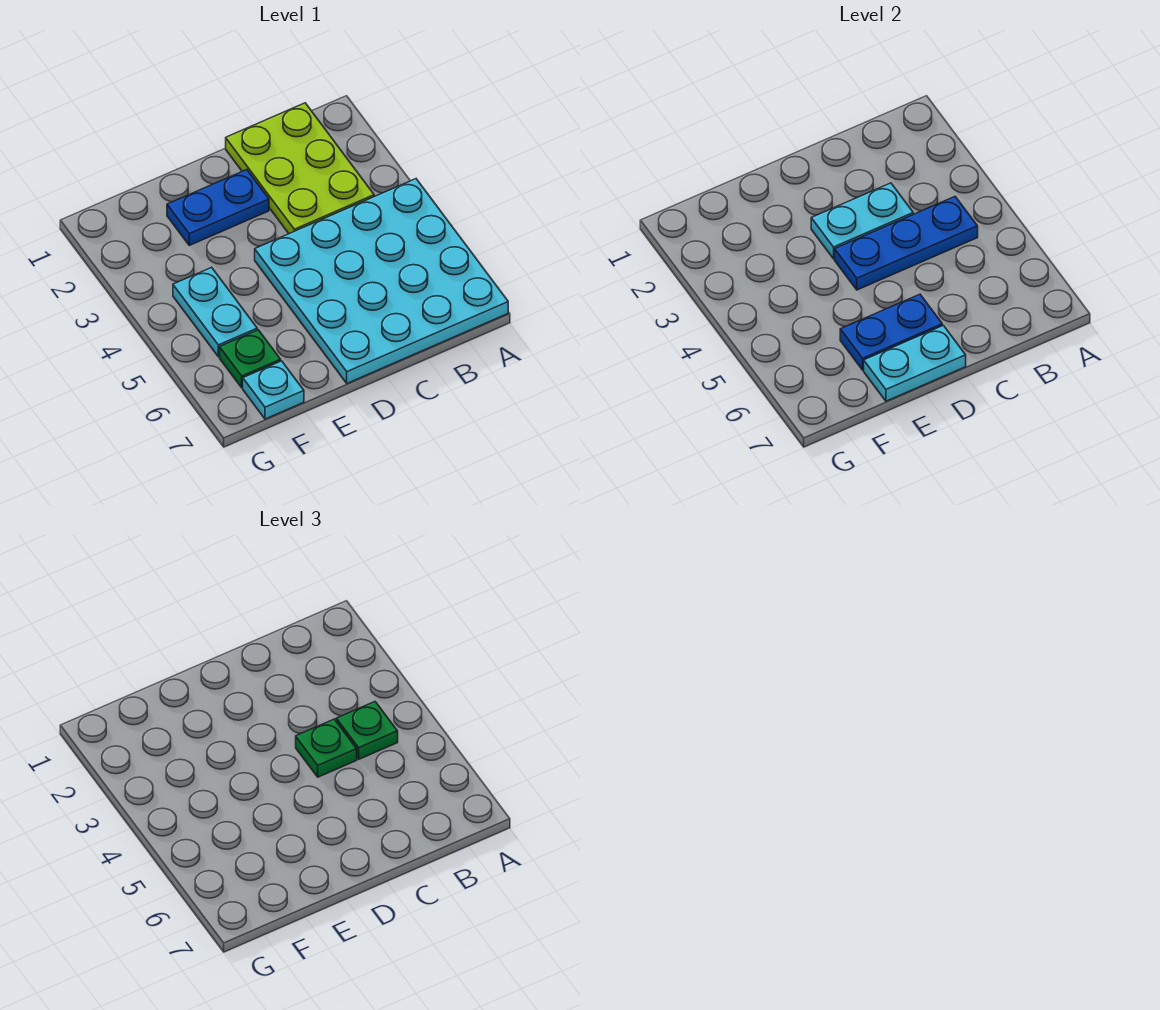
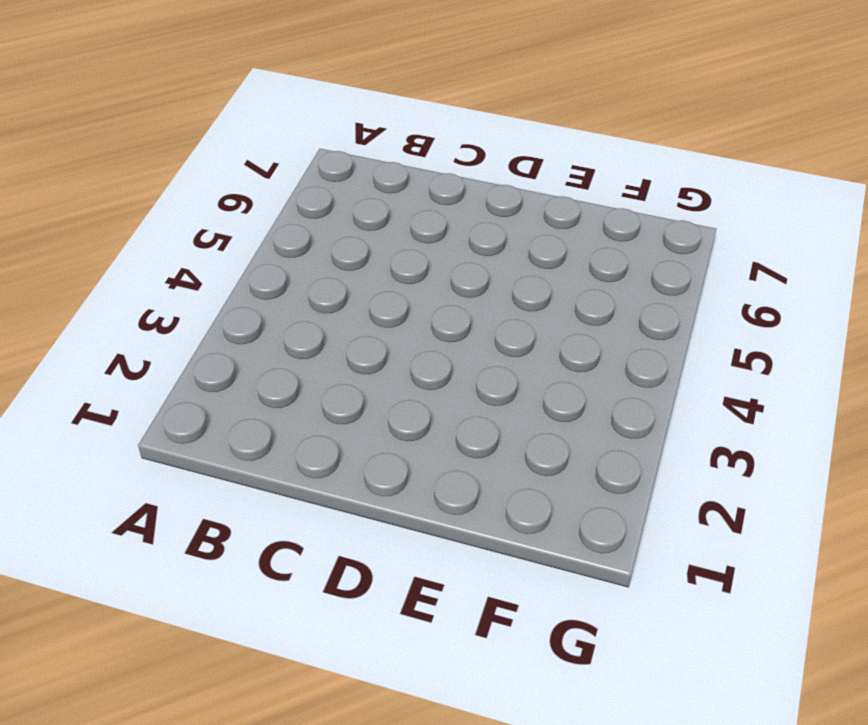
none -> cyan 4x4 plate [255,179,508,383]
none -> lime 2x3 plate [226,103,374,234]
none -> blue 1x2 plate [167,170,269,245]

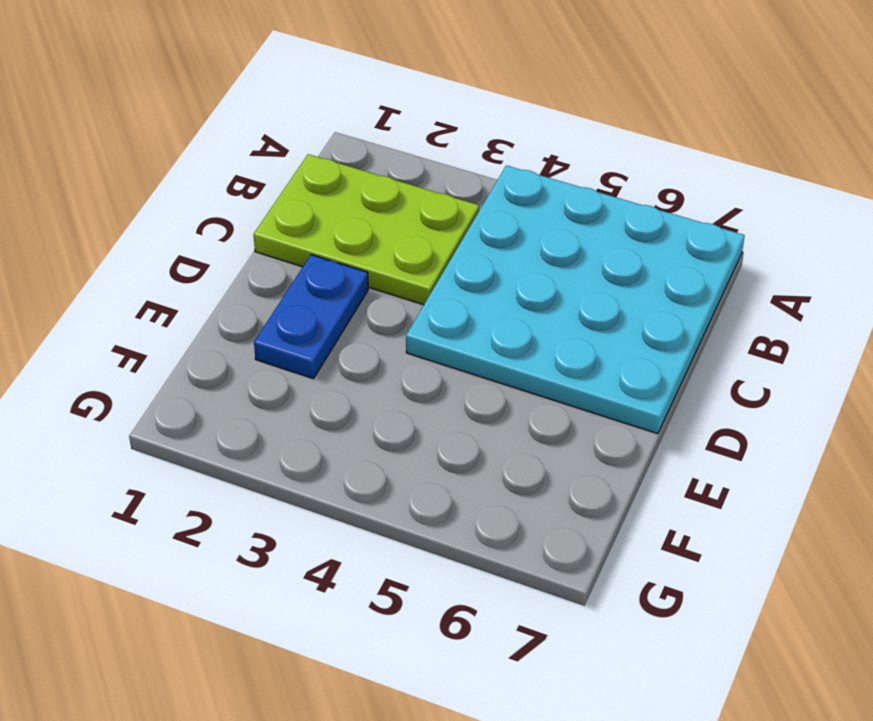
none -> cyan 1x2 plate [173,267,257,357]
none -> green 1x1 plate [220,330,281,388]
none -> cyan 1x1 plate [243,361,304,419]

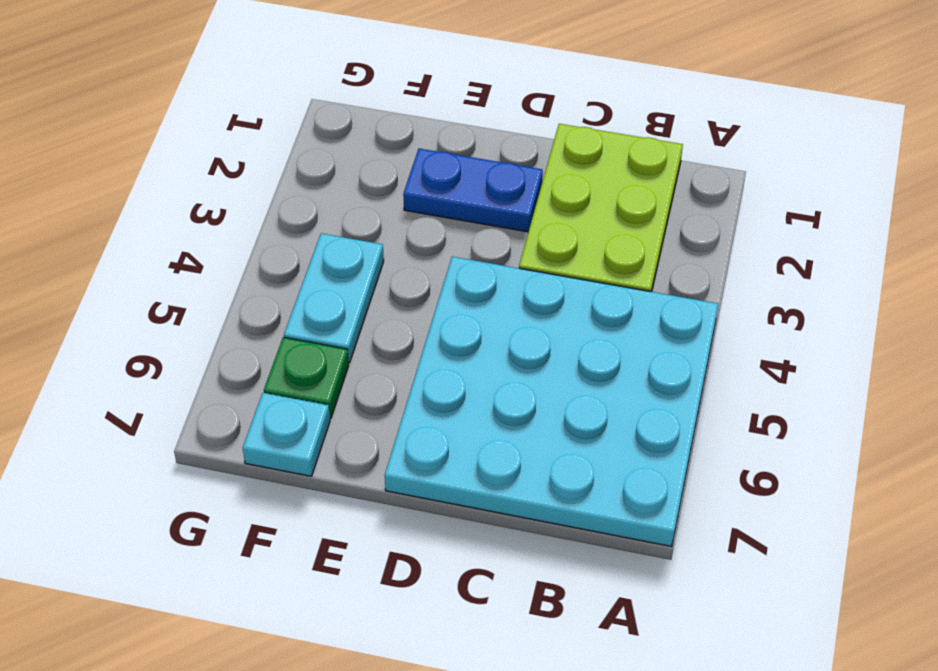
none -> blue 1x3 plate [835,197,978,290]
none -> cyan 1x2 plate [811,183,913,259]
none -> blue 1x2 plate [840,294,942,370]

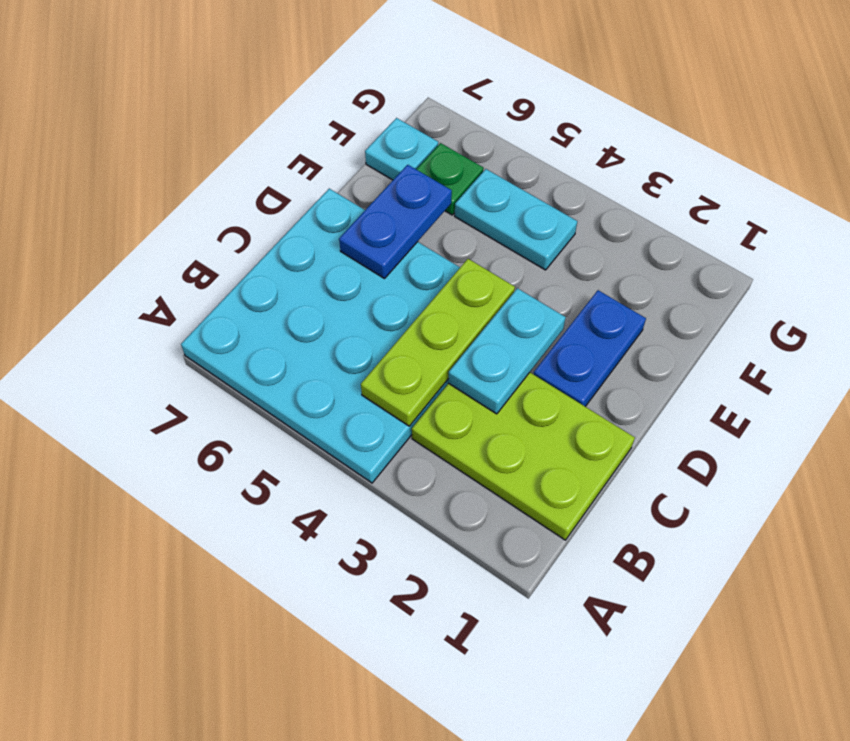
lime 1x3 plate [361,259,515,426] -> blue 1x3 plate [835,197,978,290]
none -> cyan 1x2 plate [864,325,966,401]
none -> green 1x1 plate [336,702,398,759]
none -> green 1x1 plate [296,719,357,777]

